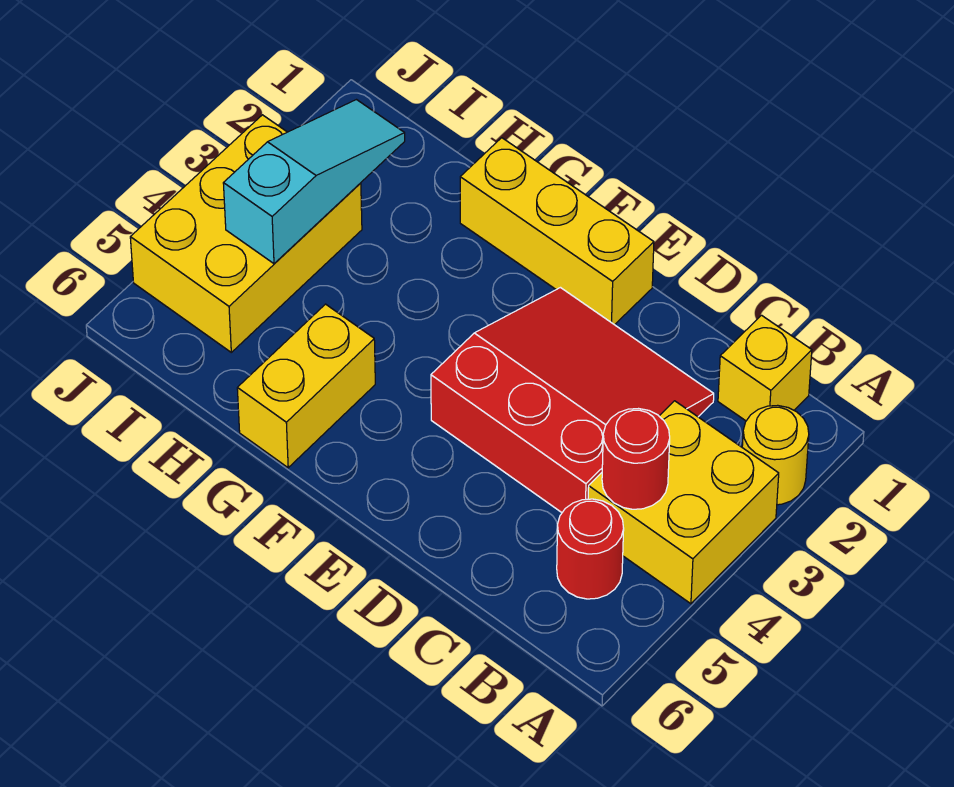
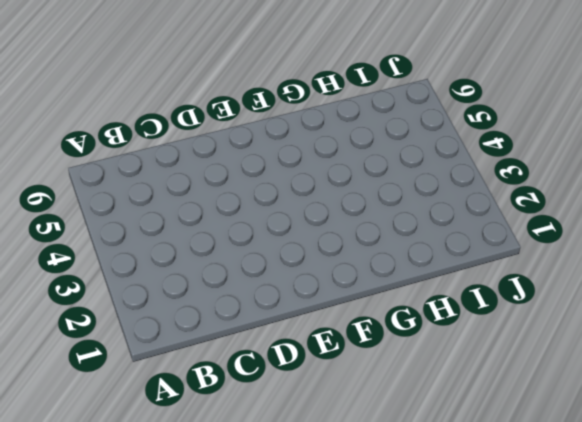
none -> yellow 1x1 round brick [742,405,809,505]
none -> yellow 2x2 brick [588,401,779,604]

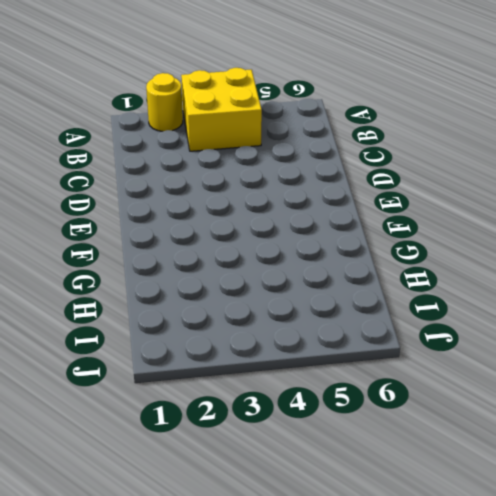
none -> yellow 1x1 brick [718,315,812,421]
none -> red 1x1 round brick [557,499,624,599]

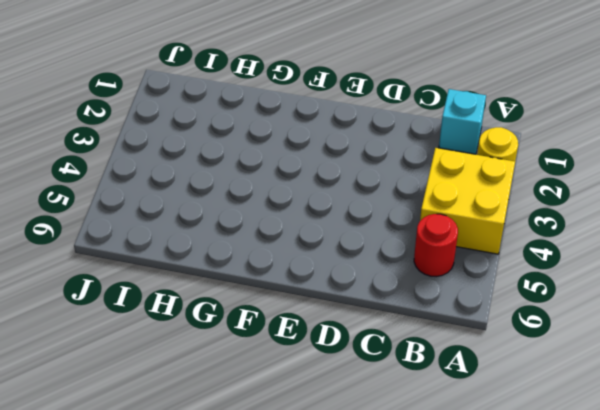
cyan 1x1 brick [439,89,486,154] -> yellow 1x1 brick [718,315,812,421]
none -> red 3x3 slope [431,288,714,513]
none -> yellow 1x3 brick [460,138,654,325]

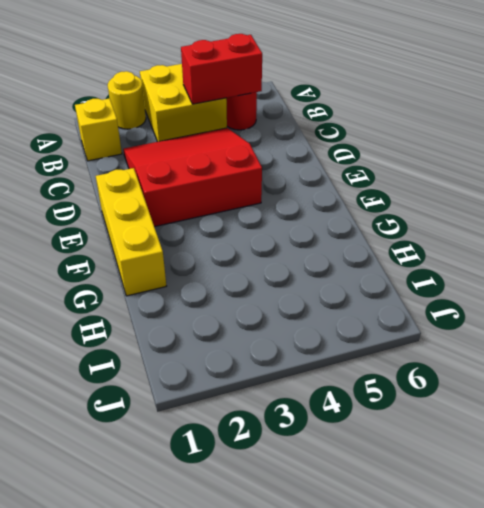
red 1x2 brick [181,34,262,104] -> red 1x1 round brick [602,409,670,509]
red 3x3 slope [123,128,262,227] -> red 3x3 slope turned to [431,288,714,513]
none -> yellow 1x2 brick [237,304,375,468]
none -> yellow 2x3 brick [130,115,362,352]

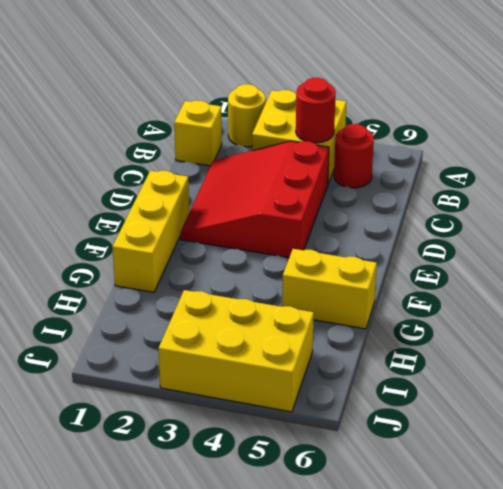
none -> cyan 1x3 slope [223,100,405,264]

